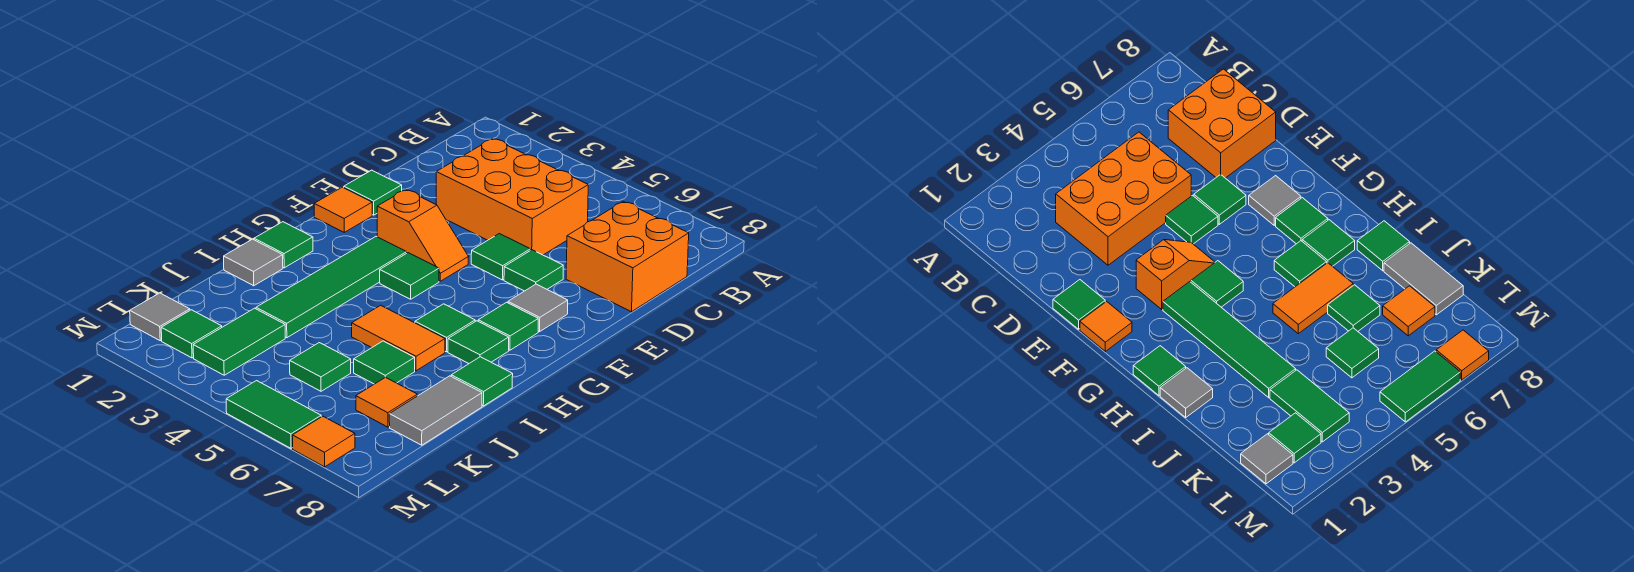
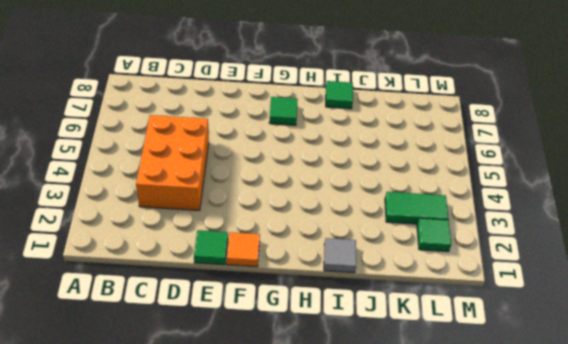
none -> orange 2x2 brick [566,201,689,312]
none -> green 1x1 tile [471,234,530,280]
none -> green 1x1 tile [504,250,563,291]

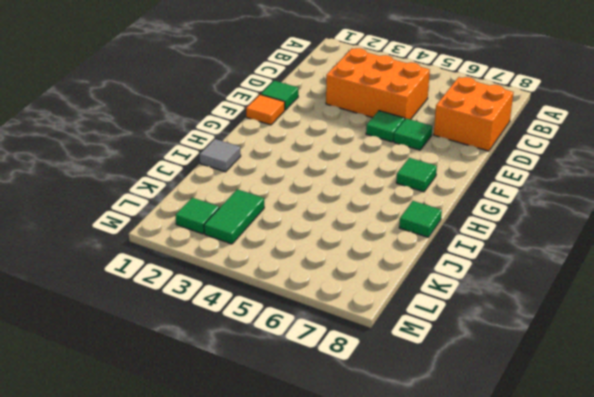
none -> orange 1x2 slope [377,190,468,281]
none -> grey 1x1 tile [508,284,568,332]
none -> green 1x4 tile [256,236,407,338]

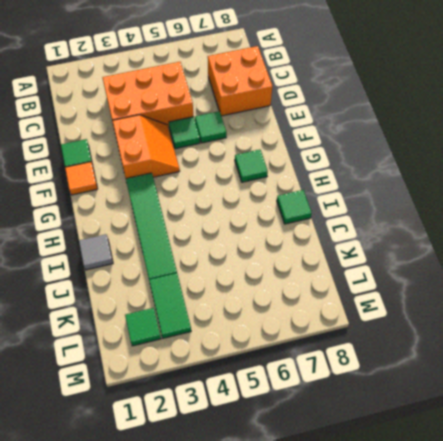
orange 2x2 slope [112,115,180,178] -> orange 1x2 slope [377,190,468,281]
none -> grey 1x1 tile [508,284,568,332]
none -> green 1x1 tile [380,253,439,299]
none -> green 1x1 tile [254,222,313,268]

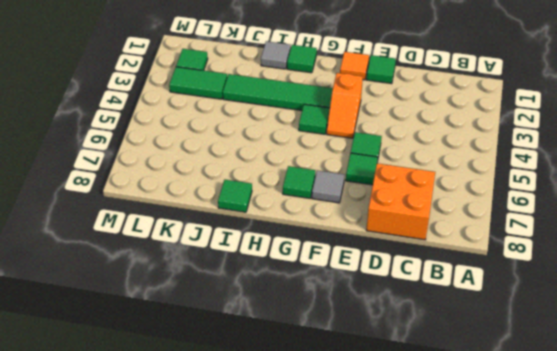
none -> orange 2x3 brick [436,139,588,255]
none -> green 1x1 tile [415,304,475,352]
none -> green 1x1 tile [448,321,509,363]

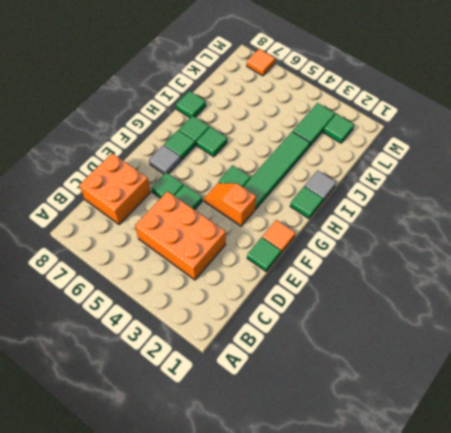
none -> orange 1x2 tile [352,305,445,371]
none -> green 1x1 tile [354,341,415,384]
none -> grey 1x2 tile [389,376,482,445]

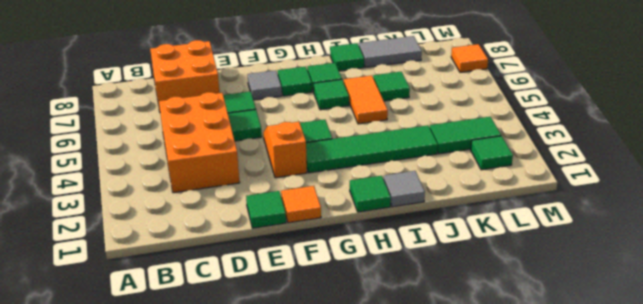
none -> green 1x1 tile [290,343,351,391]
none -> orange 1x1 tile [356,377,417,427]
none -> grey 1x1 tile [130,293,190,341]

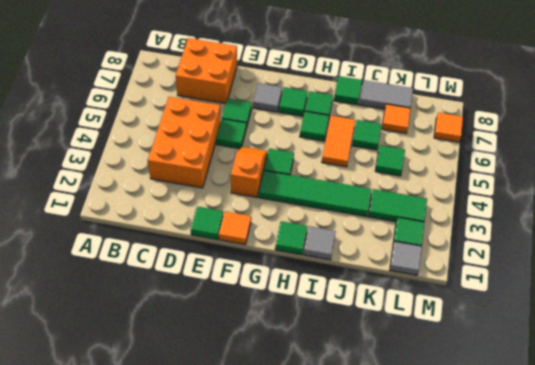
none -> green 1x2 tile [226,381,321,448]

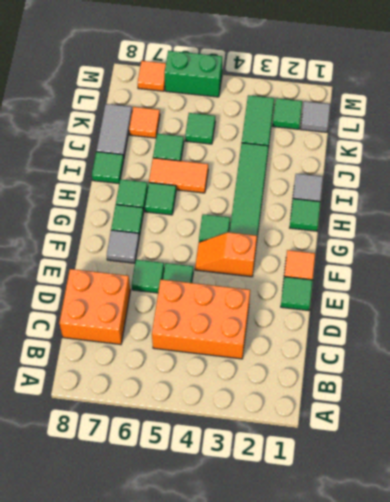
green 1x2 brick [165,51,222,97] -> green 1x2 tile [226,381,321,448]

